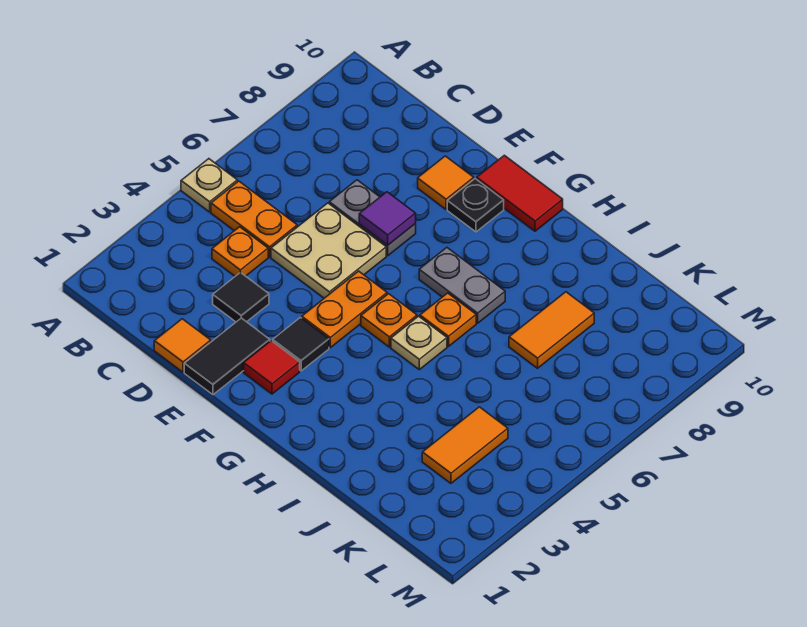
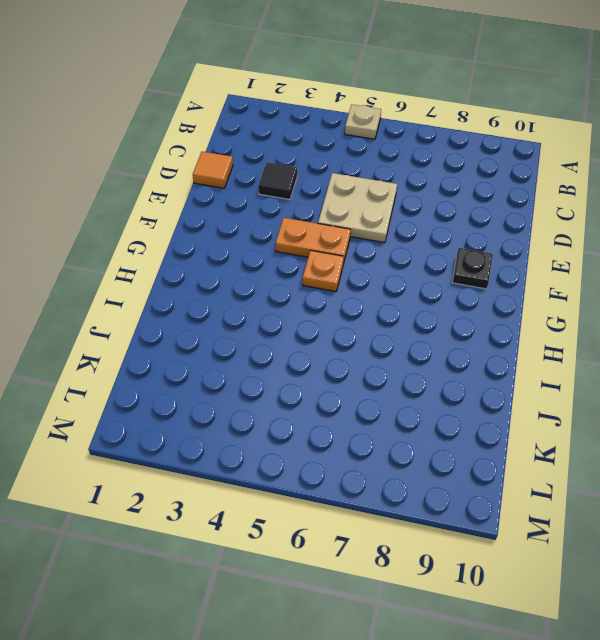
none -> orange 1x2 plate [211,181,297,257]
none -> orange 1x1 plate [212,227,268,276]
none -> grey 1x2 plate [329,180,416,256]

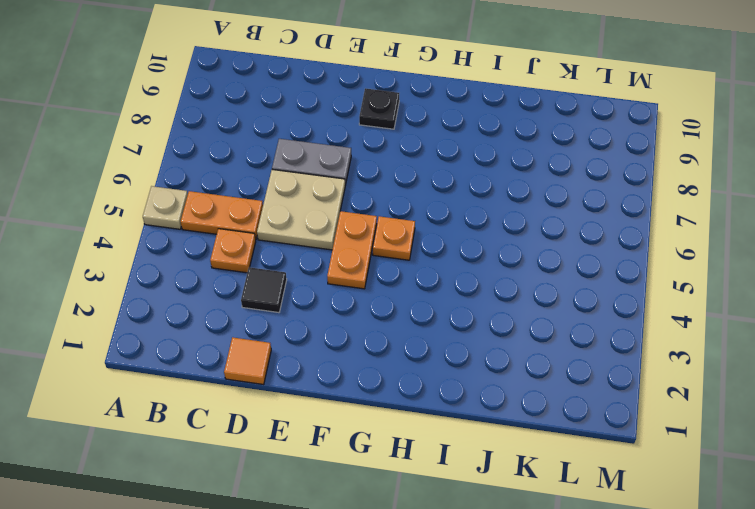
none -> black 1x2 tile [184,318,270,395]
none -> orange 1x1 tile [418,156,474,209]
none -> red 1x1 tile [244,341,300,394]

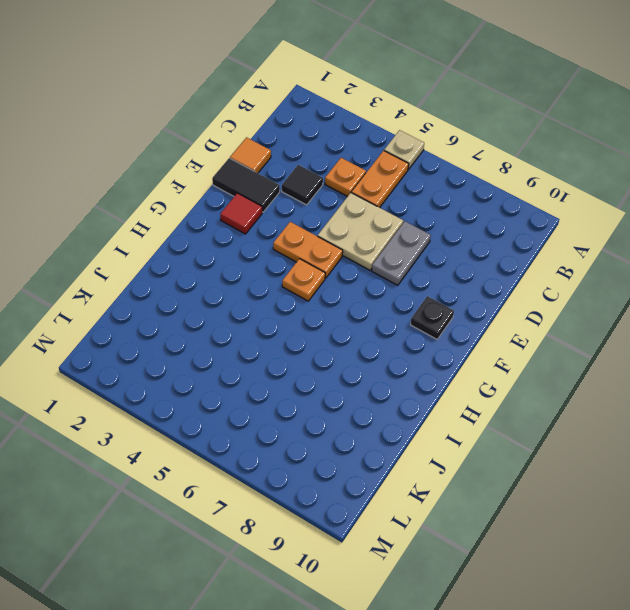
none -> orange 1x1 tile [418,156,474,209]
none -> black 1x1 tile [273,318,329,371]
none -> red 1x2 tile [477,155,563,231]

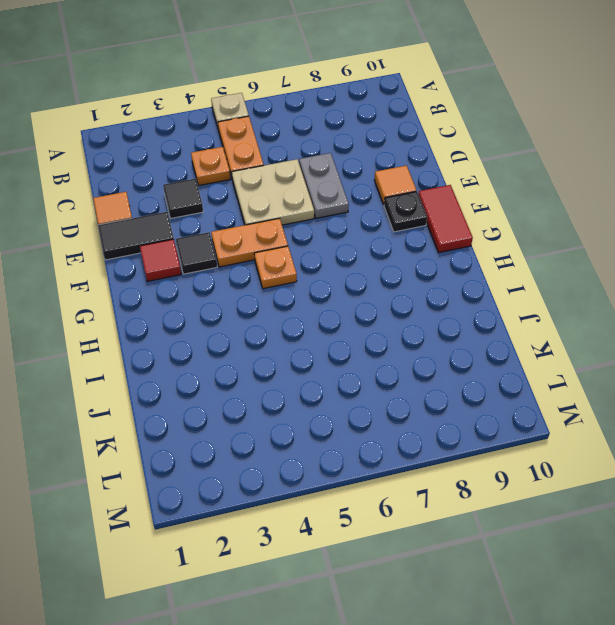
none -> grey 1x2 plate [419,248,505,323]
none -> tan 1x1 plate [391,316,447,370]
none -> orange 1x1 plate [420,293,476,346]

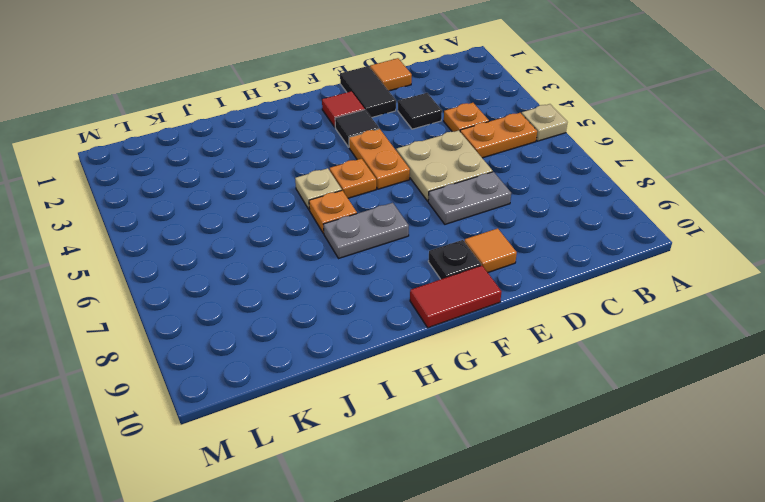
none -> orange 1x2 tile [509,292,594,368]
none -> orange 1x2 tile [422,407,508,483]
none -> purple 1x1 tile [359,192,416,245]

